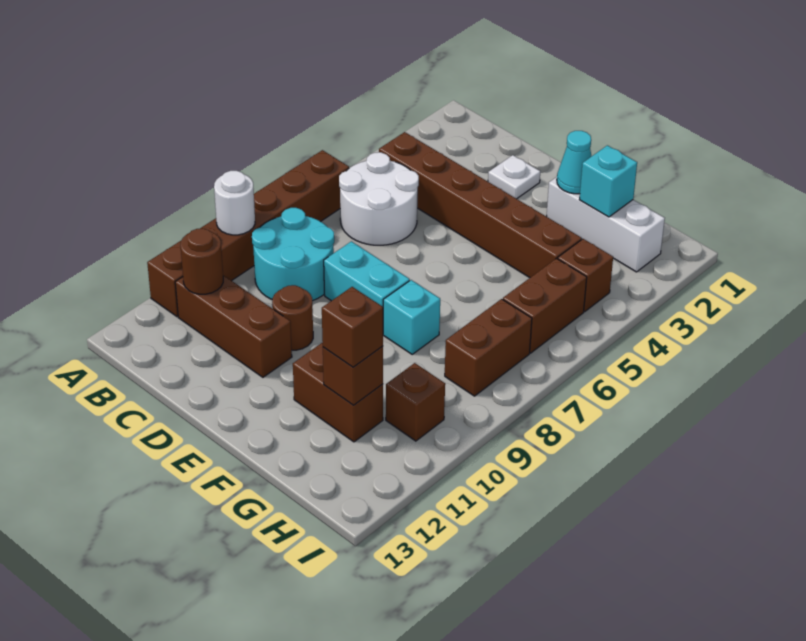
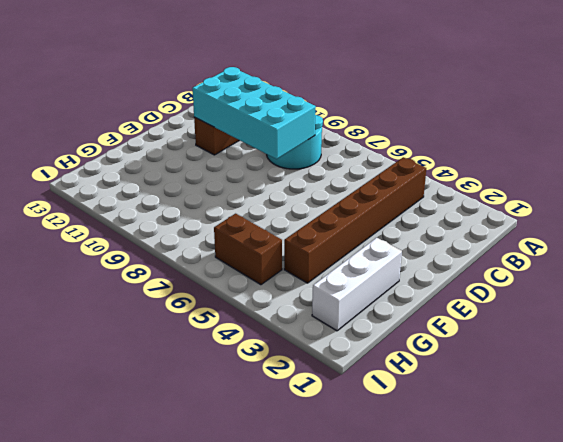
cyan 2x4 brick [192,67,316,159] -> none
none -> brown 1x6 brick [147,150,349,317]
none -> white 2x2 round brick [339,152,419,245]
none -> white 1x1 plate [488,155,540,199]

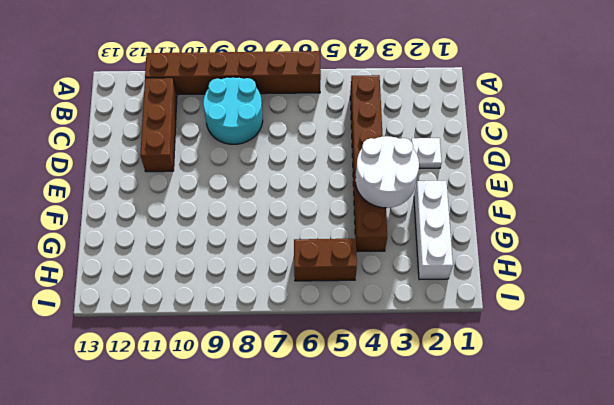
white 2x2 round brick [355,136,419,208] -> white 2x2 round brick moved to [339,152,419,245]
none -> cyan 1x2 brick [324,241,410,307]
none -> brown 1x1 round brick [272,285,313,350]
none -> cyan 1x1 brick [383,280,440,354]

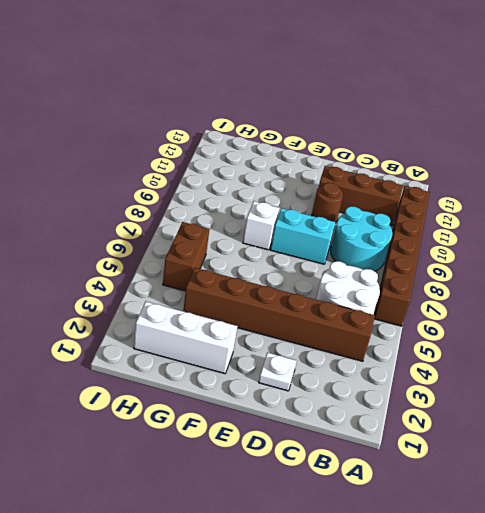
white 1x1 brick [243,201,280,250] -> cyan 1x1 brick [383,280,440,354]
none -> brown 1x2 brick [293,343,383,442]
none -> brown 1x1 brick [558,239,613,311]
none -> brown 1x2 brick [445,299,532,396]

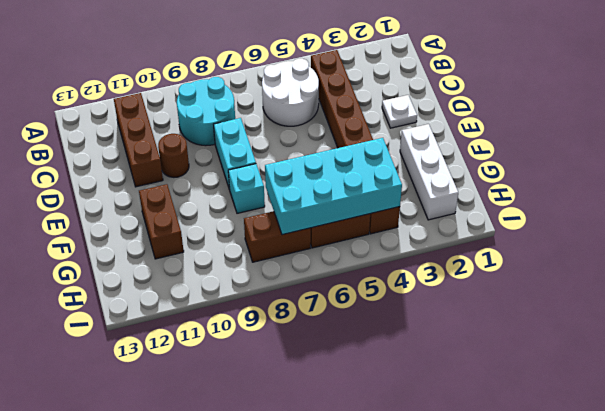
cyan 2x4 brick [265,138,402,235] -> none
none -> brown 1x6 brick [147,150,349,317]
none -> brown 1x1 brick [386,363,445,441]
none -> white 1x1 round brick [214,171,255,235]

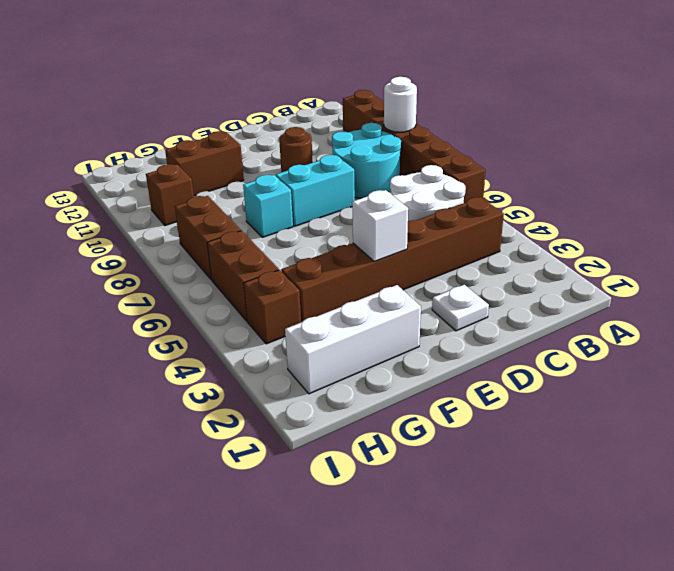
white 1x1 brick [352,190,408,262] -> none
none -> brown 1x3 brick [175,275,292,377]
none -> brown 1x1 round brick [180,229,223,294]
none -> cyan 1x1 cone [557,131,591,194]

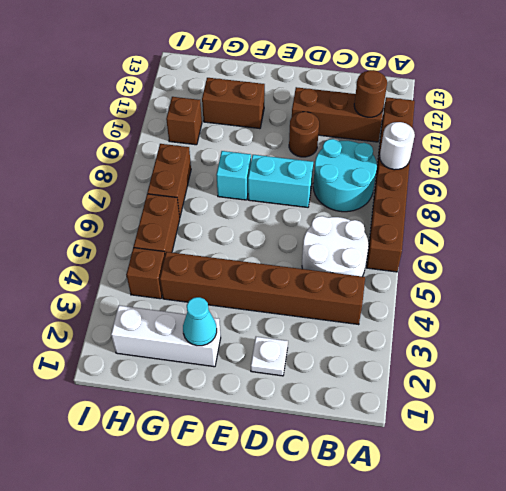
none -> cyan 1x1 brick [579,145,637,217]
none -> brown 1x1 brick [323,346,383,405]
none -> brown 1x1 brick [322,287,383,367]

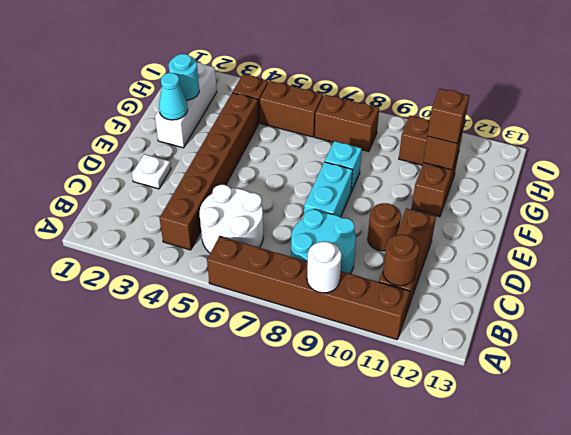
cyan 1x1 round brick [169,54,199,100] -> cyan 1x1 brick [579,145,637,217]

